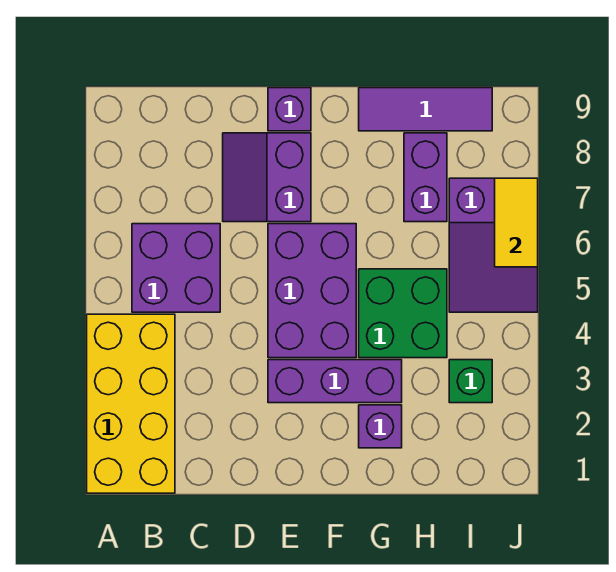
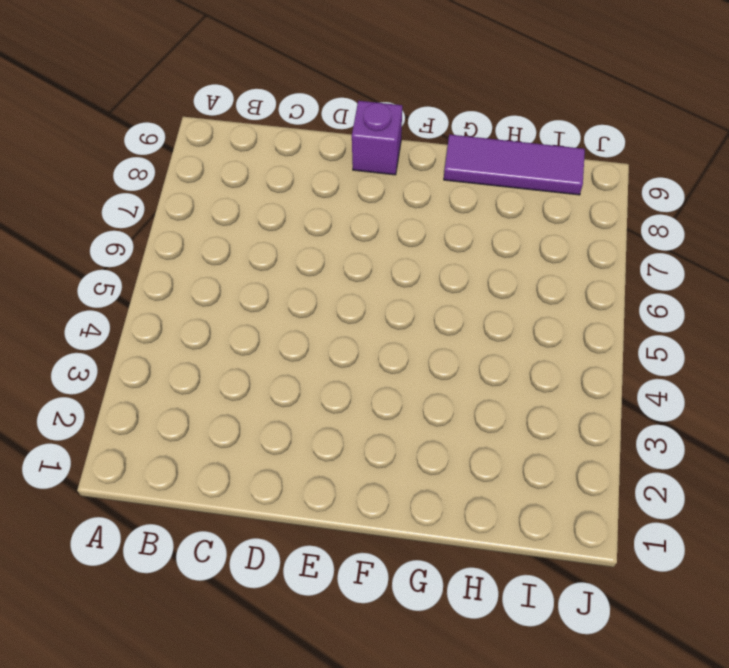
none -> yellow 2x4 brick [87,314,175,493]
none -> purple 2x2 brick [132,224,220,312]
none -> purple 2x2 slope [223,133,311,222]

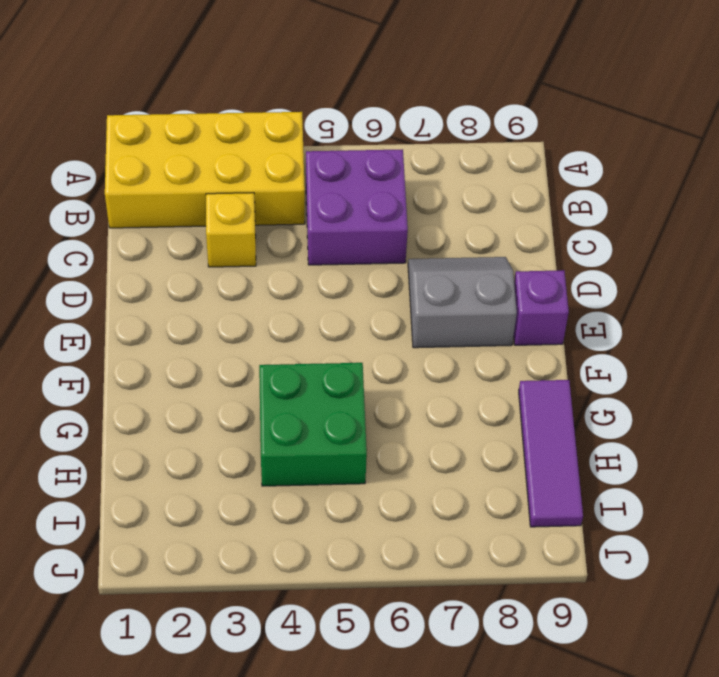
yellow 1x1 brick [206,193,256,267] -> none
grey 2x2 slope [408,257,517,348] -> purple 2x2 slope [223,133,311,222]
none -> purple 1x3 brick [268,360,402,403]
none -> purple 2x3 brick [268,224,356,358]
none -> purple 1x1 brick [359,405,402,448]

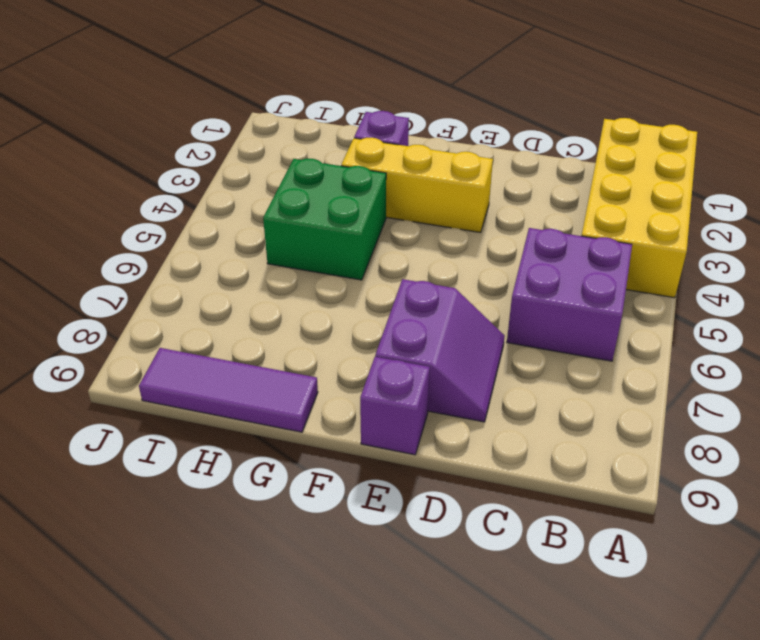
yellow 1x3 brick [341,138,493,233] -> purple 1x3 brick [268,360,402,403]
none -> purple 2x3 brick [268,224,356,358]
none -> purple 1x2 brick [404,133,447,222]
none -> green 1x1 brick [449,360,492,403]

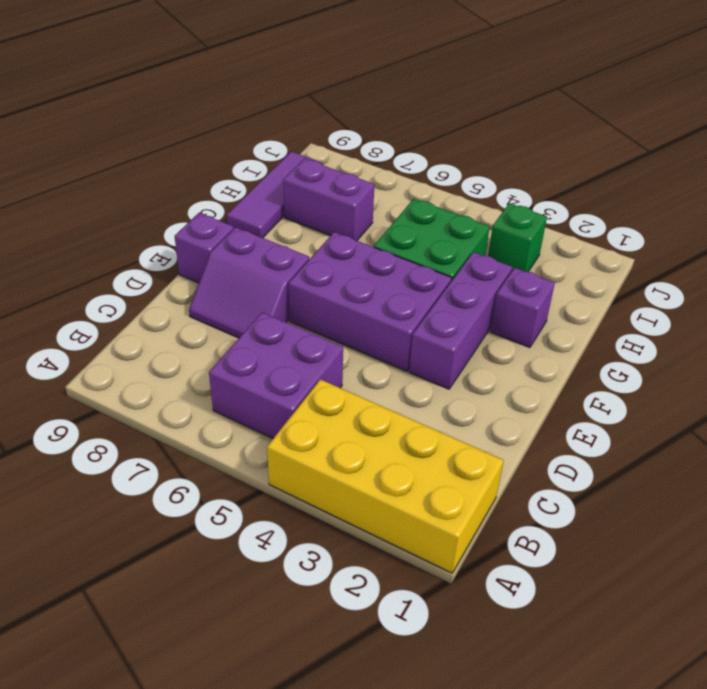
none -> purple 2x3 slope [449,178,538,312]
none -> yellow 1x2 tile [495,178,538,267]

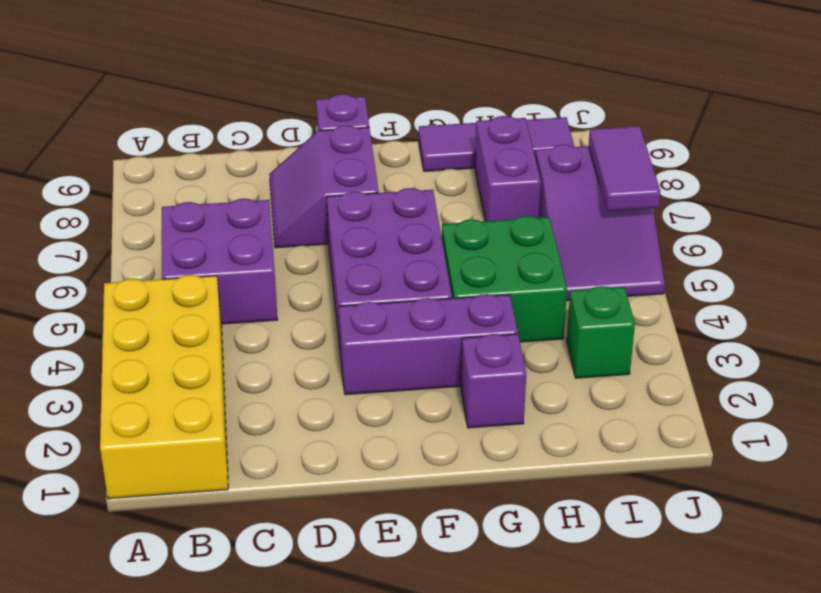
purple 1x2 tile [589,126,660,211] -> yellow 1x2 tile [495,178,538,267]

